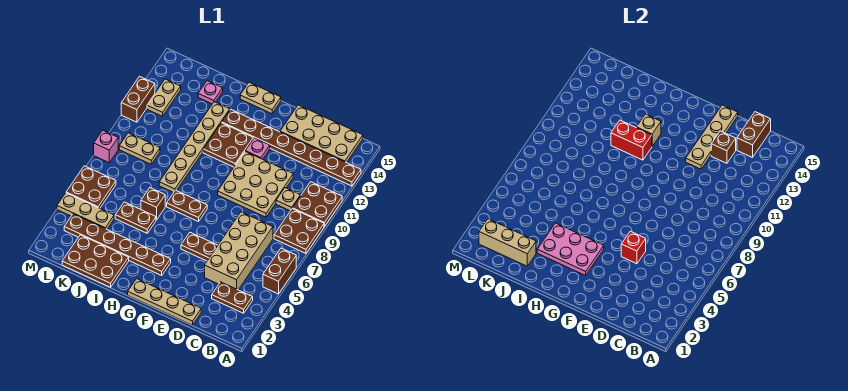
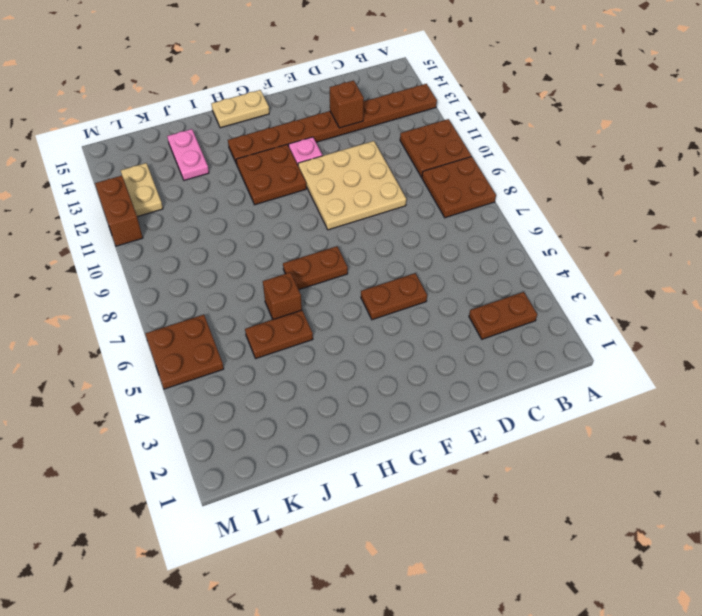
pink 1x2 plate [167,129,209,180] -> pink 1x1 plate [198,81,223,104]
none -> brown 1x2 brick [263,248,296,294]
none -> tan 2x4 plate [280,105,363,163]
none -> tan 2x4 brick [205,212,273,290]
none -> tan 1x1 plate [276,188,301,211]

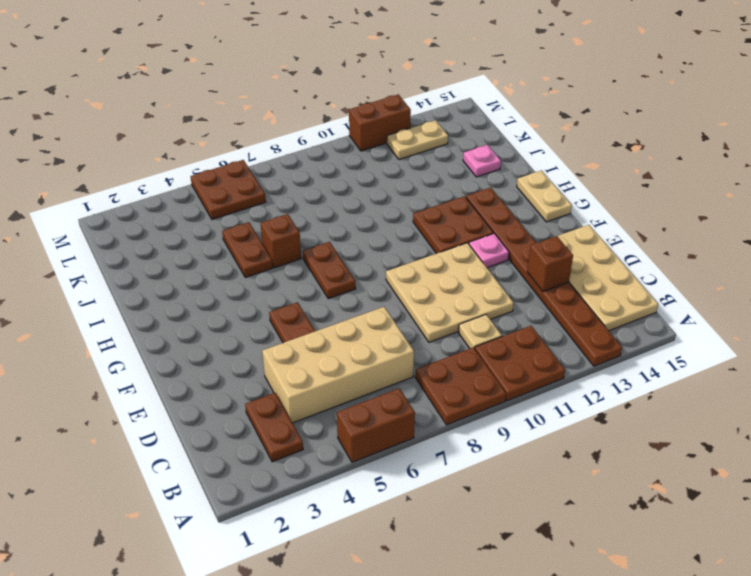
none -> tan 1x4 plate [128,279,201,325]
none -> brown 1x6 plate [64,214,171,275]
none -> brown 2x3 plate [62,235,129,287]
none -> tan 1x6 plate [159,102,230,193]

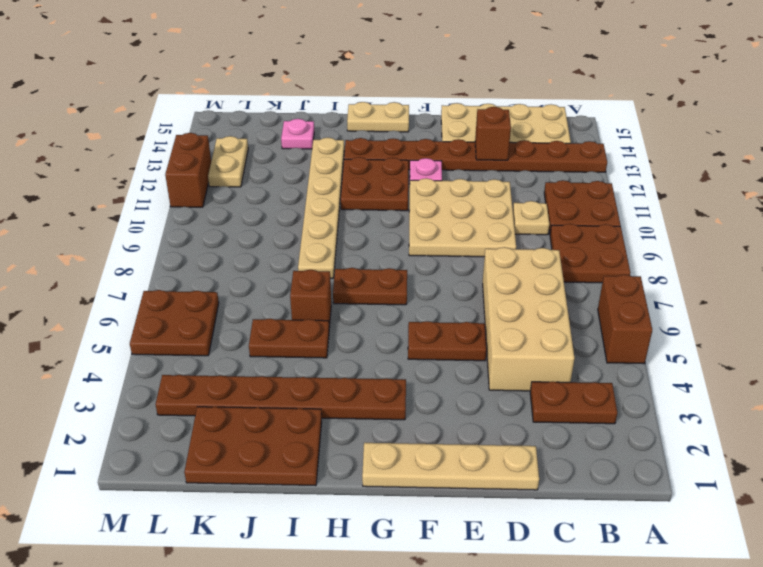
none -> tan 1x3 plate [57,193,114,229]
none -> tan 1x2 plate [119,133,160,164]
none -> pink 1x1 brick [94,130,118,163]
none -> brown 1x2 brick [737,112,771,158]

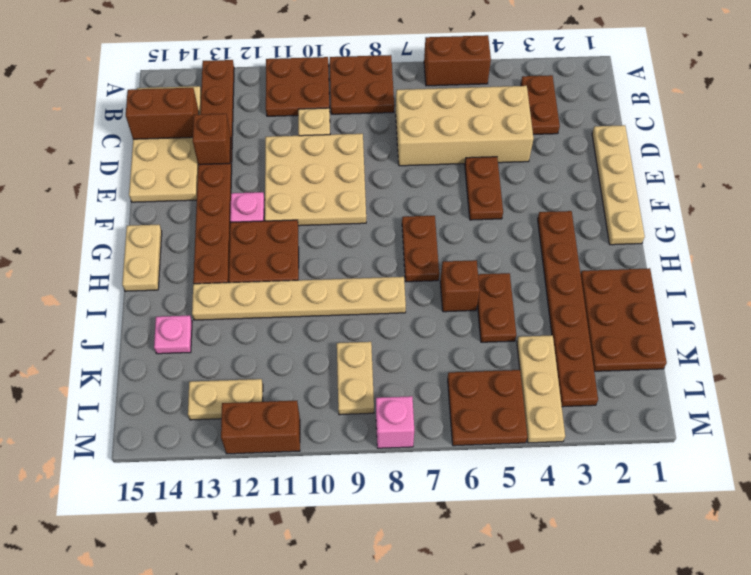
none -> red 1x1 brick [621,231,646,264]
none -> tan 1x4 plate [686,105,738,169]
none -> pink 2x3 plate [537,223,604,275]
none -> red 1x2 brick [611,120,652,160]

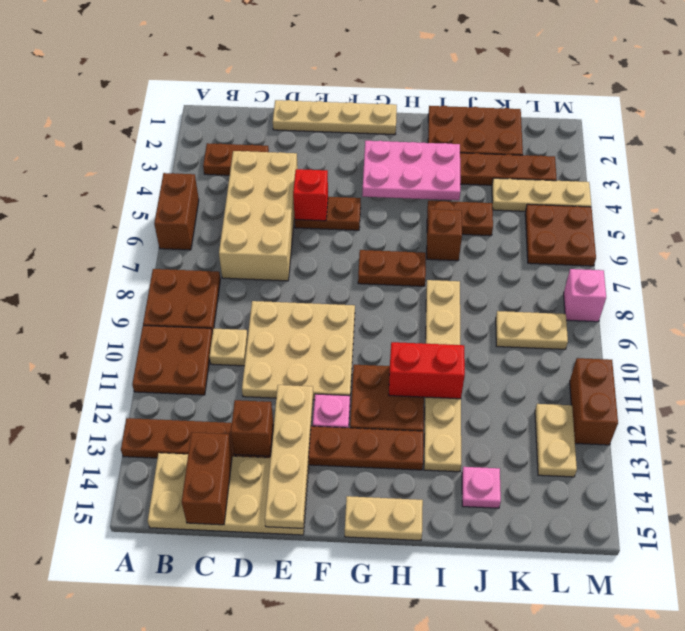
none -> tan 1x1 brick [637,114,661,146]
none -> tan 1x3 brick [479,219,536,266]

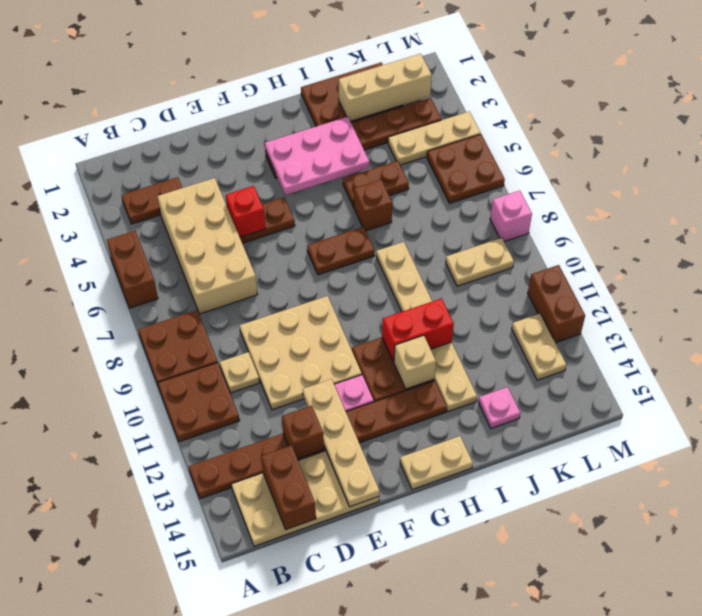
none -> tan 1x4 plate [128,279,201,325]

